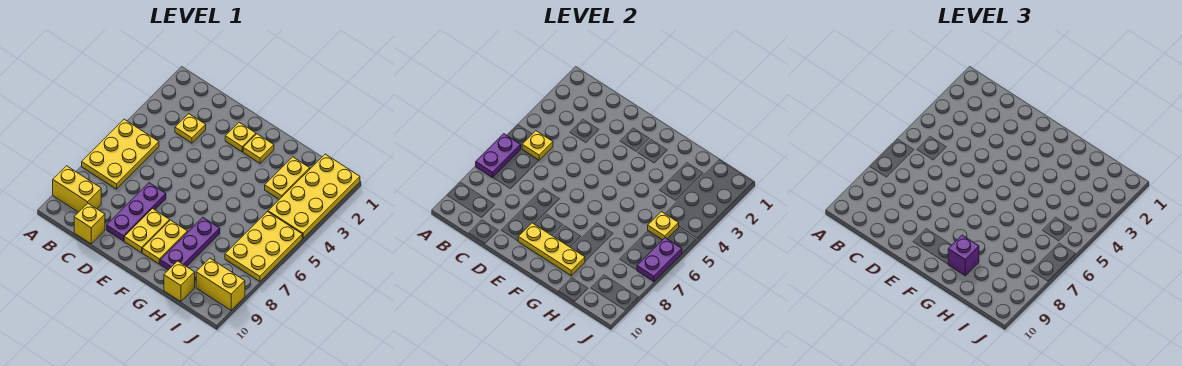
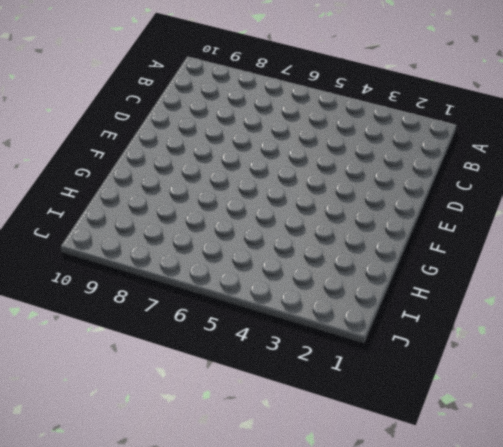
none -> yellow 2x3 plate [82,119,159,189]
none -> yellow 1x2 brick [53,166,101,212]
none -> yellow 1x1 plate [175,114,206,143]

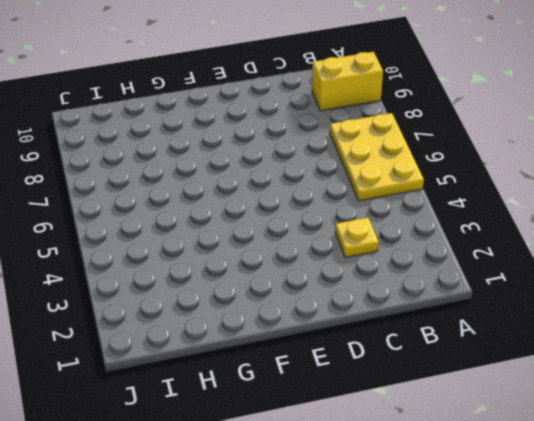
none -> yellow 1x1 brick [74,204,105,244]
none -> purple 1x3 plate [107,183,166,241]
none -> yellow 1x1 plate [225,122,256,152]

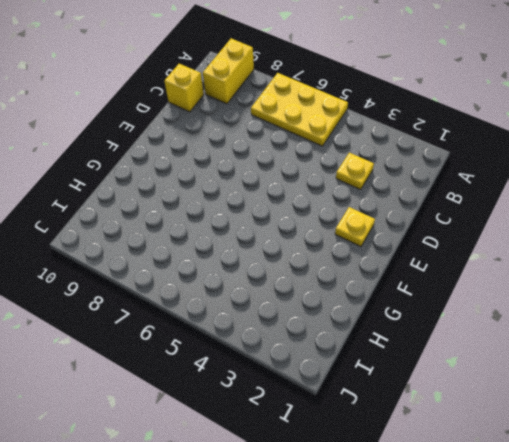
none -> purple 1x3 plate [107,183,166,241]
none -> yellow 1x2 plate [124,209,170,253]
none -> yellow 1x1 plate [243,134,274,163]

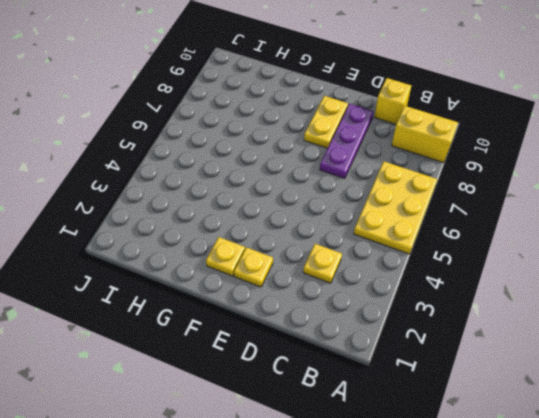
none -> yellow 1x2 plate [142,220,188,264]
none -> purple 1x3 plate [160,217,220,270]
none -> yellow 1x2 plate [265,157,310,199]

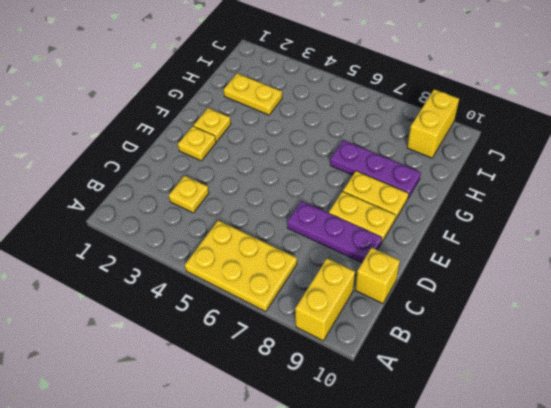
none -> yellow 1x1 brick [164,261,195,302]
none -> yellow 2x4 plate [268,154,360,238]
none -> yellow 2x3 plate [225,212,302,282]

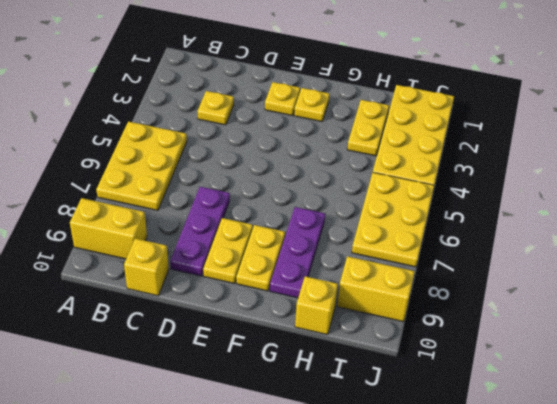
none -> purple 1x2 plate [476,134,521,178]
none -> yellow 1x1 plate [522,131,553,160]
none -> yellow 1x3 plate [518,223,585,276]

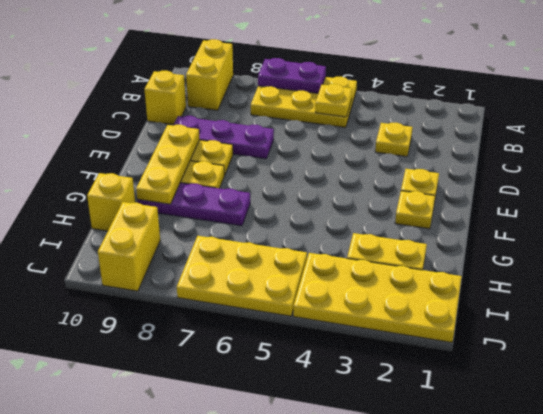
none -> yellow 1x1 plate [648,212,679,240]
none -> purple 1x2 plate [637,238,682,282]
none -> purple 1x1 brick [948,235,979,276]

